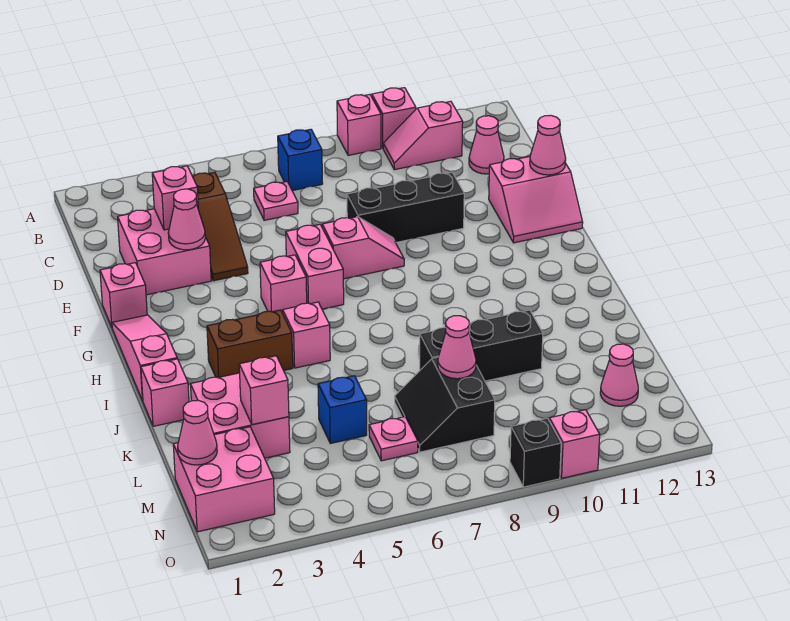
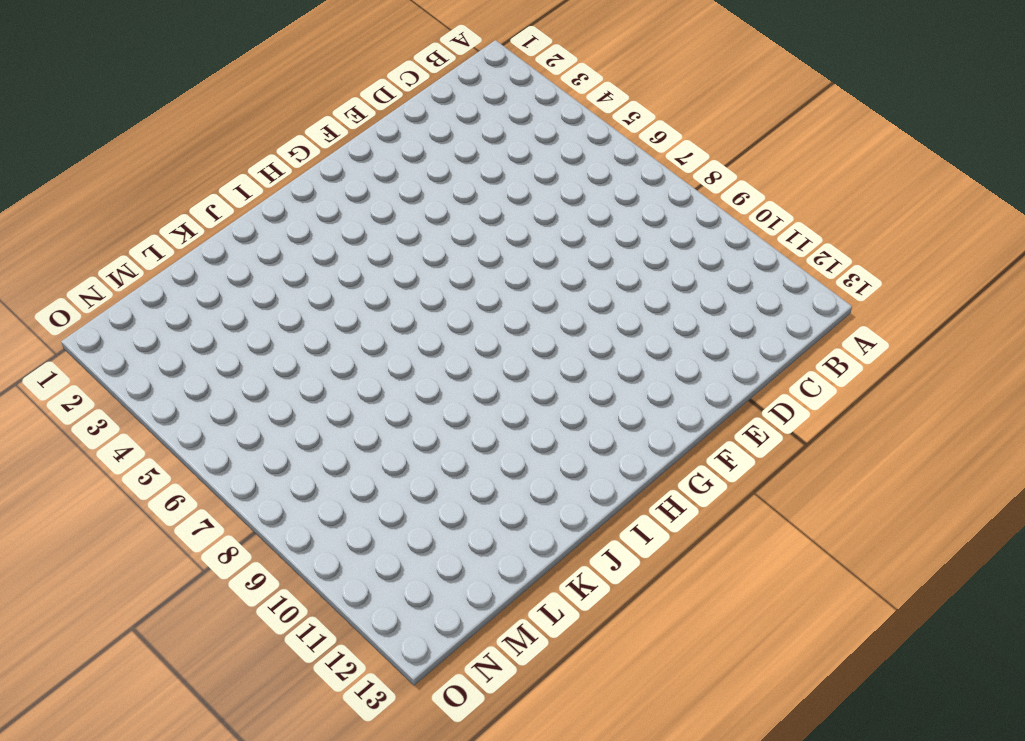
none -> pink 1x1 brick [337,94,381,155]
none -> pink 1x1 brick [372,88,416,148]
none -> blue 1x1 brick [278,129,323,191]
none -> pink 1x2 slope [383,101,463,170]

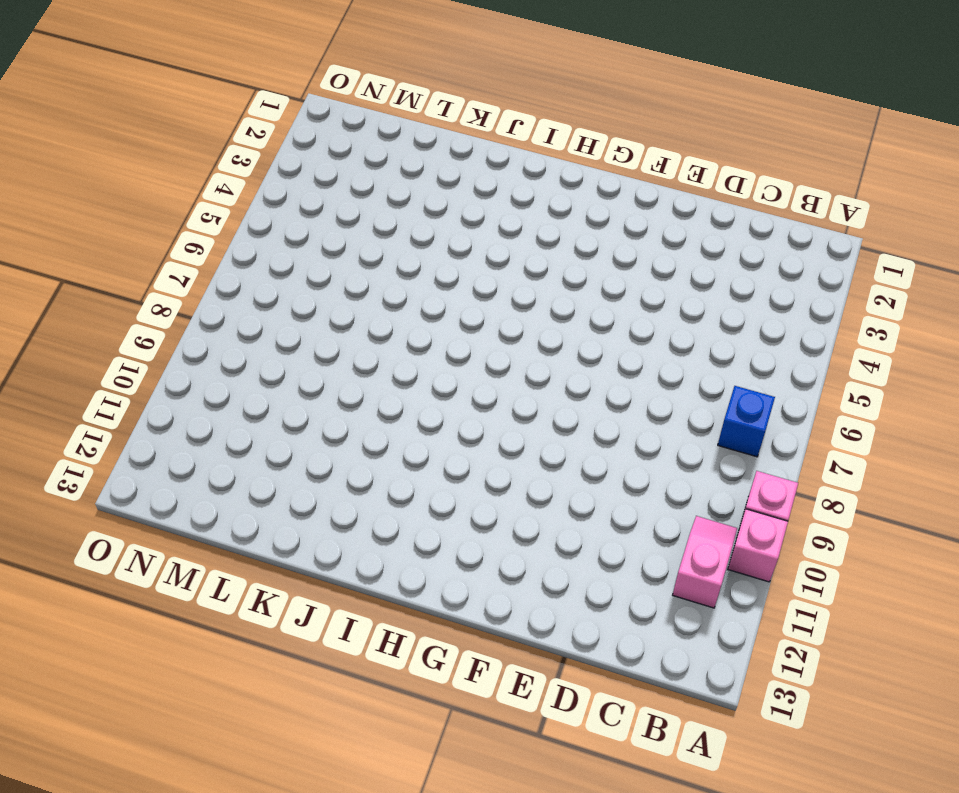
none -> brown 1x3 slope [193,172,248,281]
none -> pink 1x1 plate [254,182,298,220]
none -> pink 1x1 cone [469,116,504,174]
none -> pink 2x2 brick [118,209,211,295]

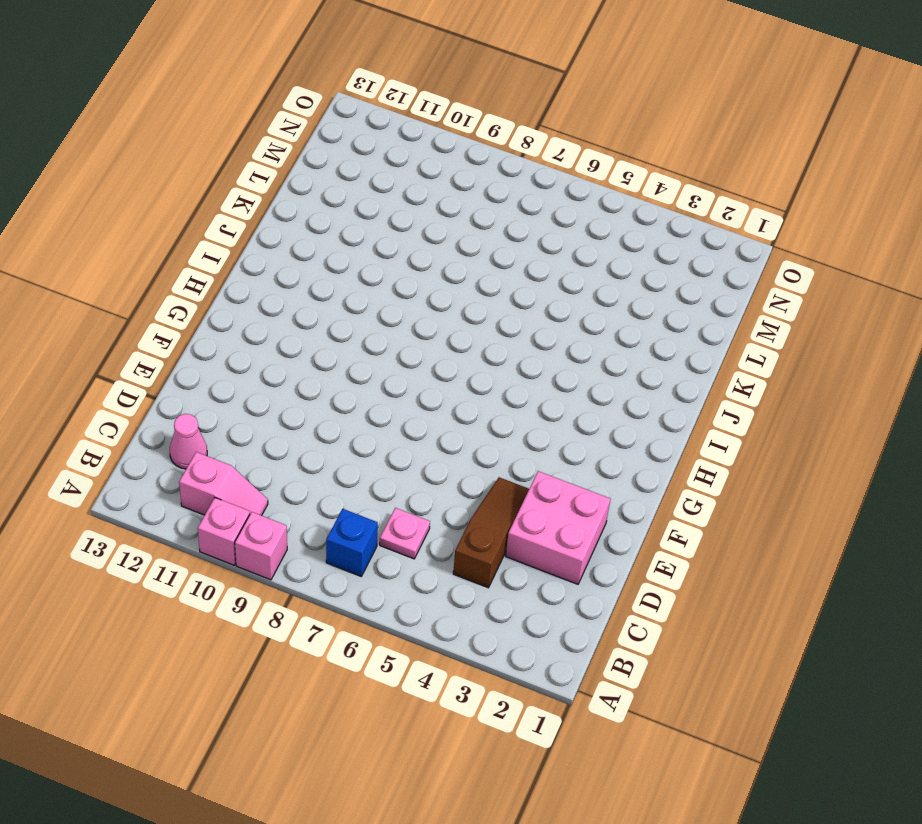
none -> black 1x3 brick [347,173,464,242]
none -> pink 2x2 slope [489,157,583,243]
none -> pink 1x1 brick [100,263,147,327]
none -> pink 1x2 brick [286,224,344,309]

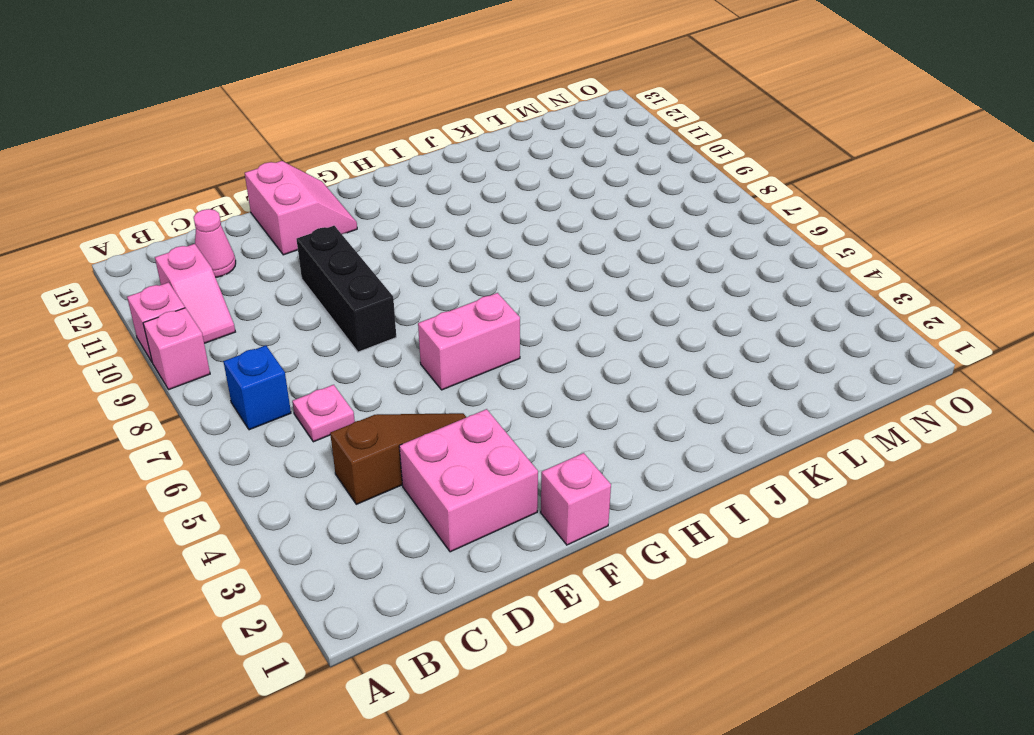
none -> pink 1x2 slope [322,217,404,279]
none -> pink 1x3 slope [112,315,177,401]
none -> pink 1x1 brick [260,255,307,313]
none -> brown 1x2 brick [207,310,293,378]

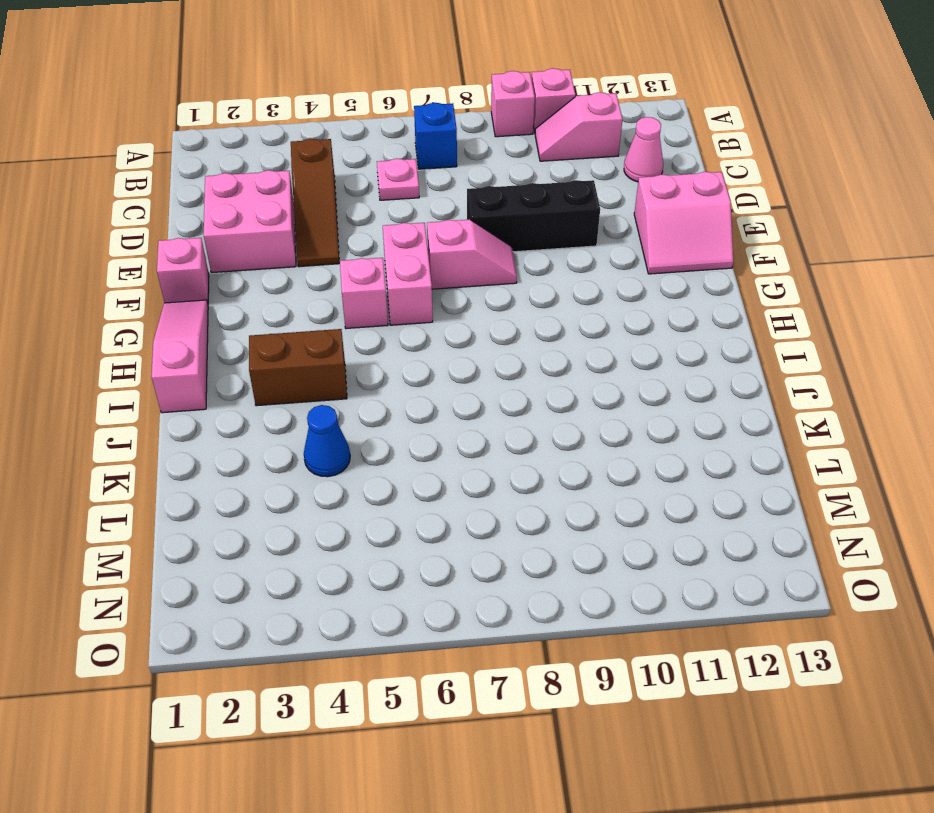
blue 1x1 cone [304,405,350,477] -> none
none -> pink 1x1 brick [283,302,330,368]
none -> pink 1x1 brick [141,359,189,426]
none -> pink 2x2 brick [191,373,290,458]
none -> black 1x3 brick [420,310,543,381]

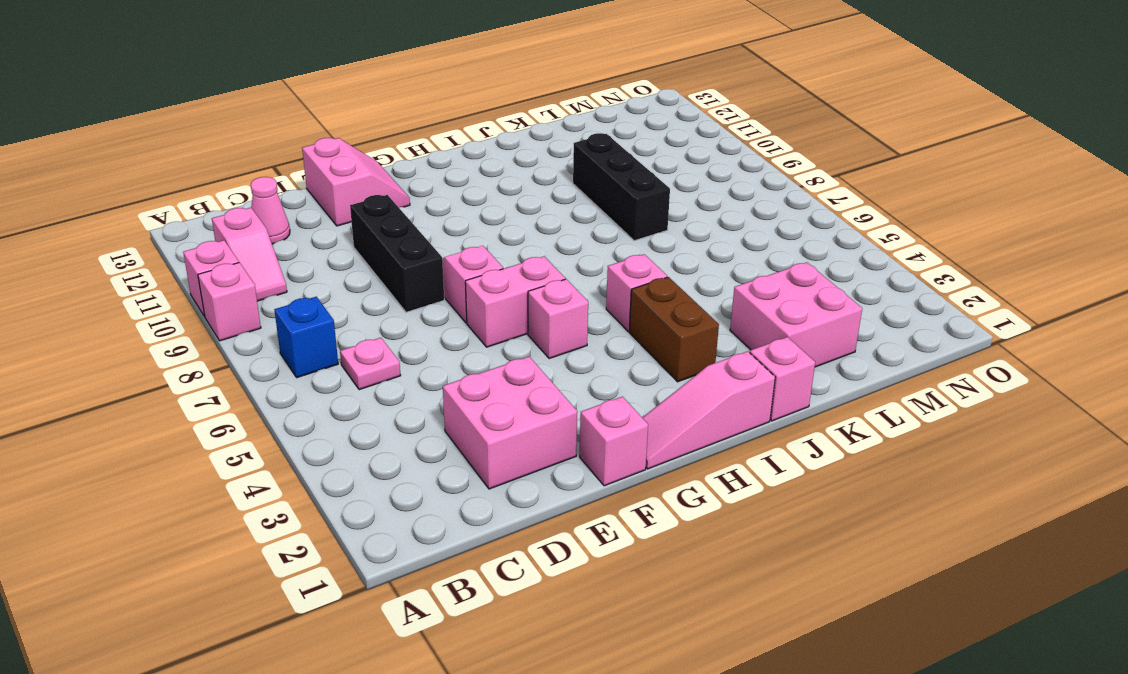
none -> brown 1x3 slope [193,172,248,281]
none -> blue 1x1 brick [318,376,367,444]
none -> black 2x2 slope [395,357,495,452]
none -> pink 2x2 brick [173,427,275,532]

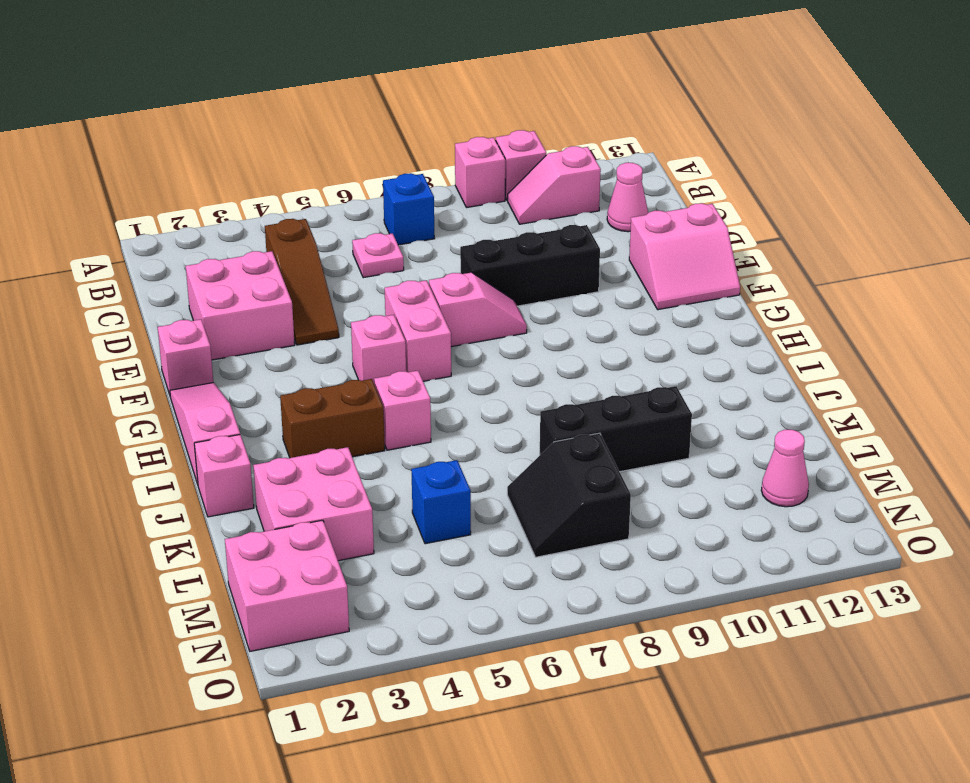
none -> pink 1x1 plate [369,417,418,461]
none -> black 1x1 brick [510,418,561,487]
none -> pink 1x1 brick [549,410,600,478]
none -> pink 1x1 brick [152,166,198,230]

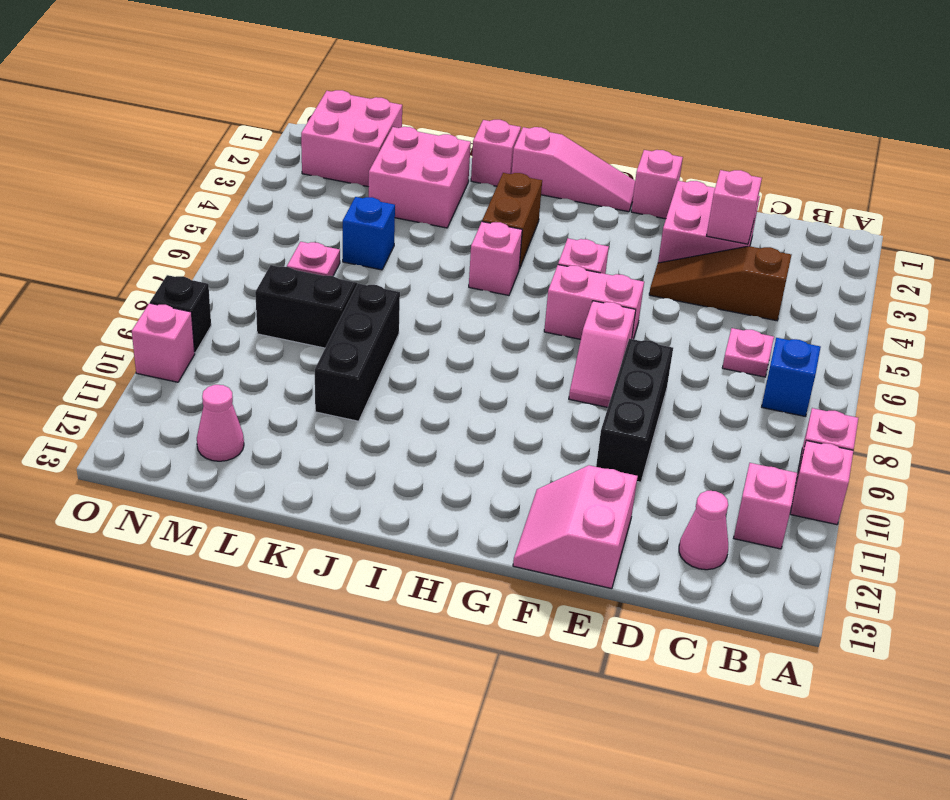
none -> pink 1x1 cone [168,189,205,250]
none -> pink 1x1 cone [530,115,566,175]
none -> pink 1x1 brick [239,356,289,425]
none -> pink 1x1 cone [438,316,476,379]

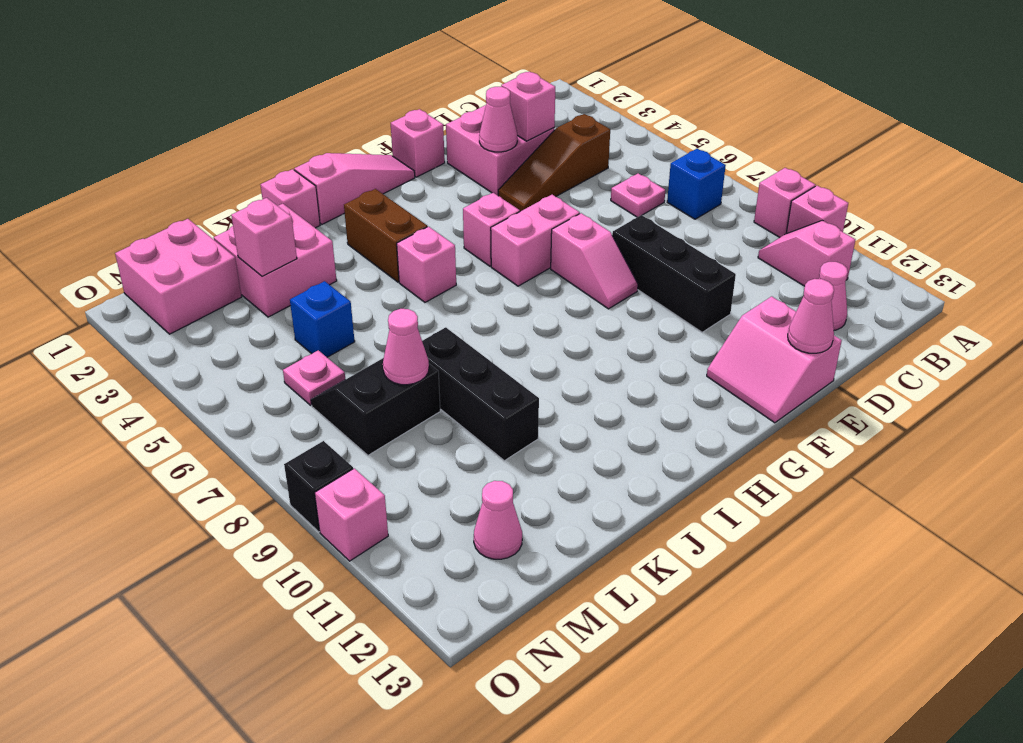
none -> pink 1x1 cone [178,400,217,465]

